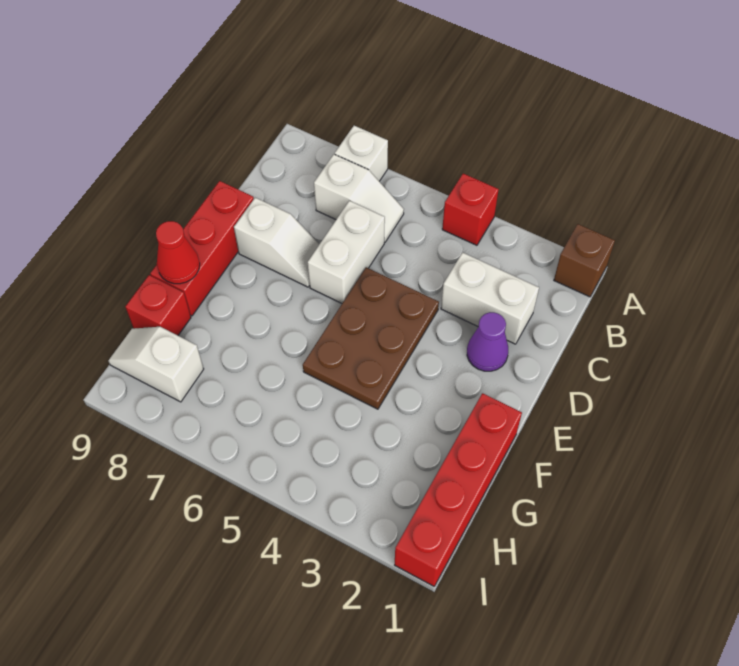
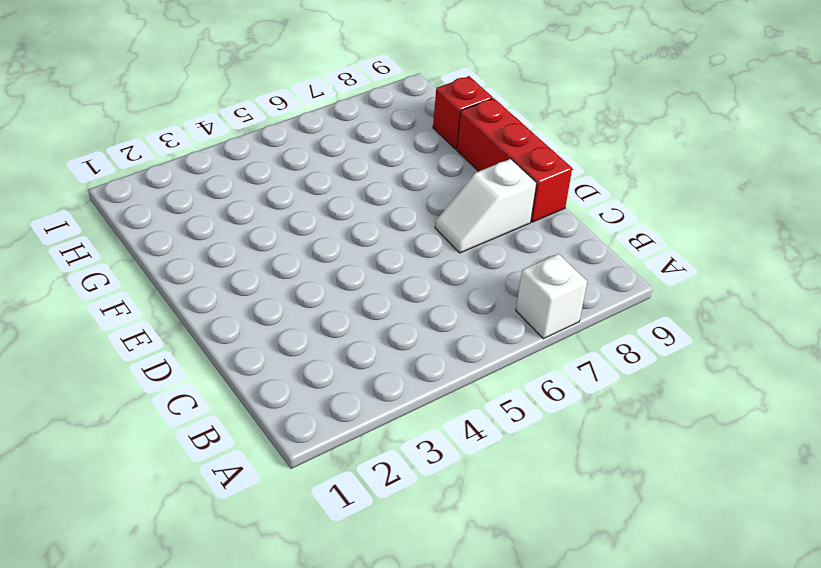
none -> brown 1x1 brick [554,224,615,297]
none -> red 1x1 brick [442,174,499,245]
none -> white 1x2 slope [314,154,404,242]

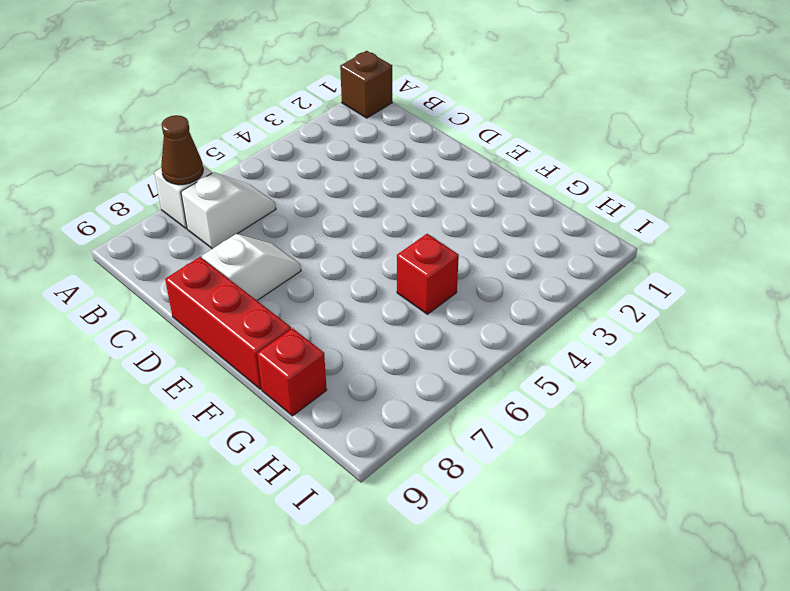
brown 1x1 cone [161,115,203,185] -> none
red 1x1 brick [397,234,459,314] -> red 1x1 brick moved to [442,174,499,245]
none -> white 1x2 brick [441,252,539,344]
none -> white 1x2 brick [308,201,385,303]
none -> purple 1x1 cone [467,312,508,371]

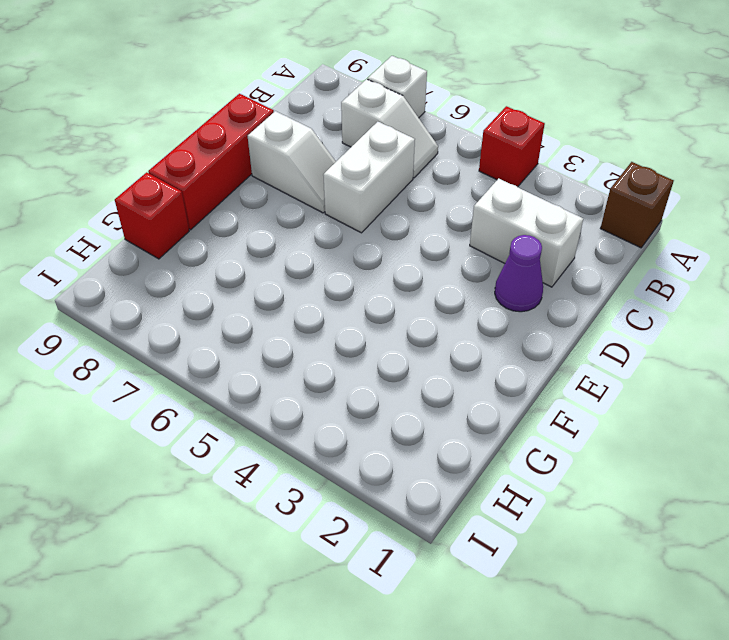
none -> brown 2x3 plate [303,267,439,409]
none -> red 1x4 brick [395,393,522,586]
none -> white 1x2 slope [109,327,204,402]

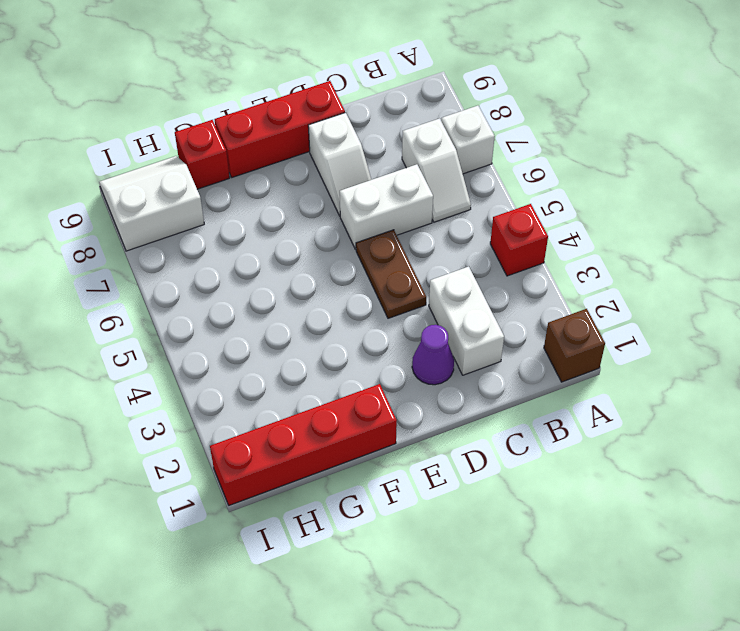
brown 1x2 plate [356,230,426,318] -> brown 2x3 plate [303,267,439,409]
white 2x2 slope [99,156,204,251] -> white 1x2 slope [109,327,204,402]
none -> red 1x1 cone [156,221,200,284]

